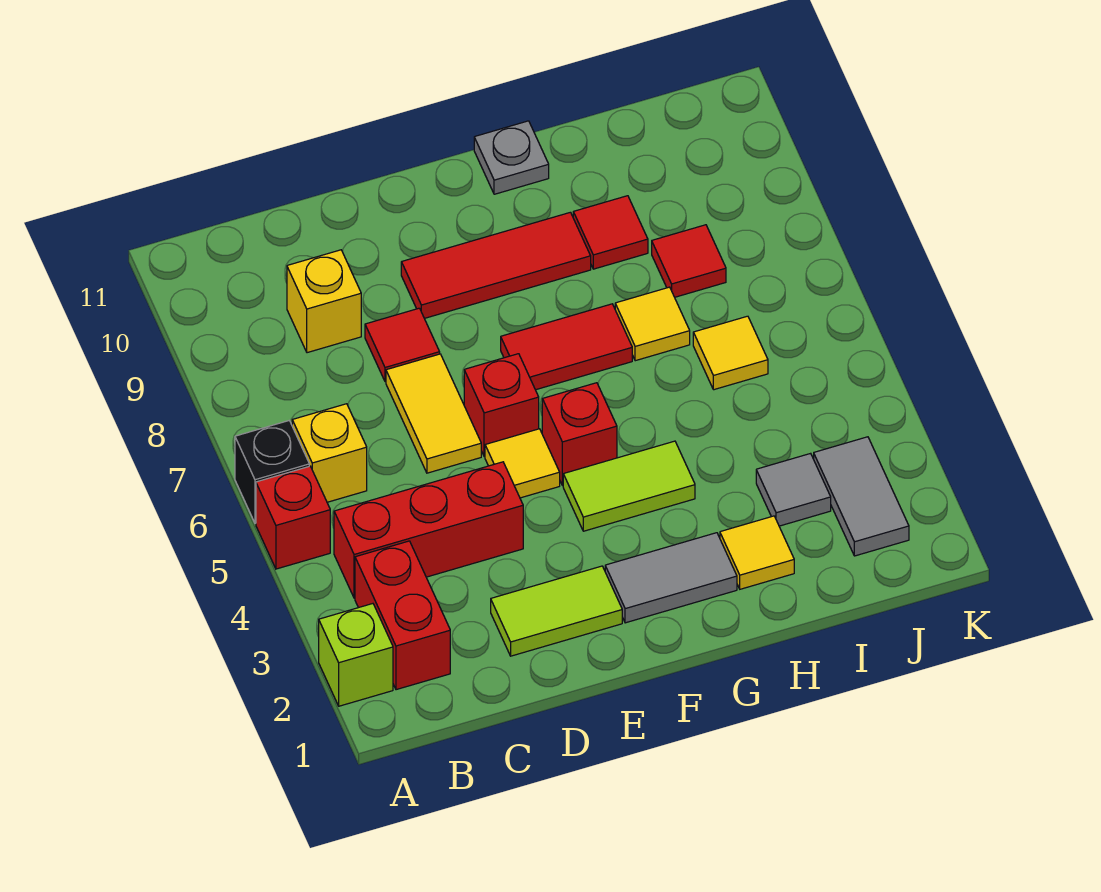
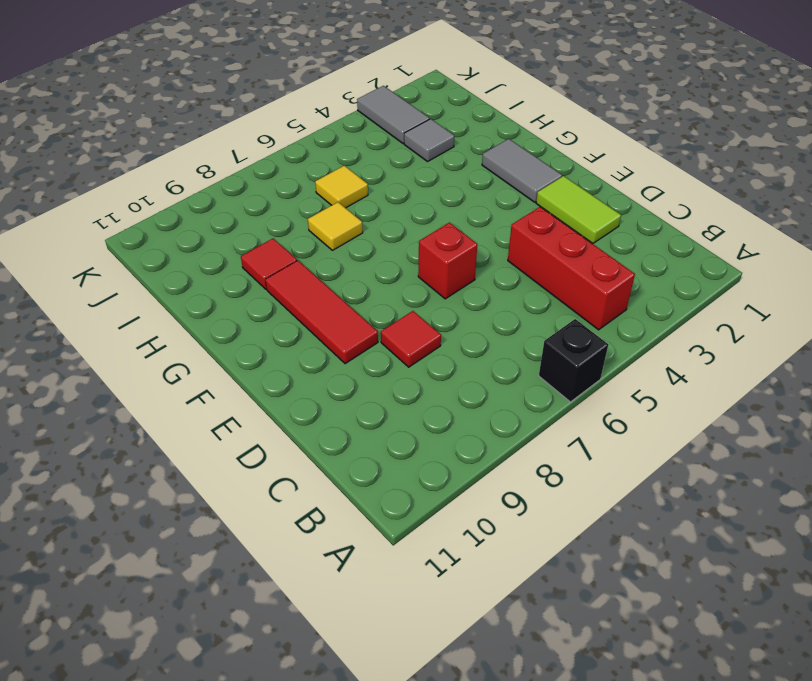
grey 1x2 tile [357,86,430,144] -> grey 1x2 tile turned to [814,437,909,556]
none -> lime 1x1 brick [319,604,393,706]
none -> red 1x1 brick [256,466,330,569]
none -> red 1x2 brick [355,541,450,690]

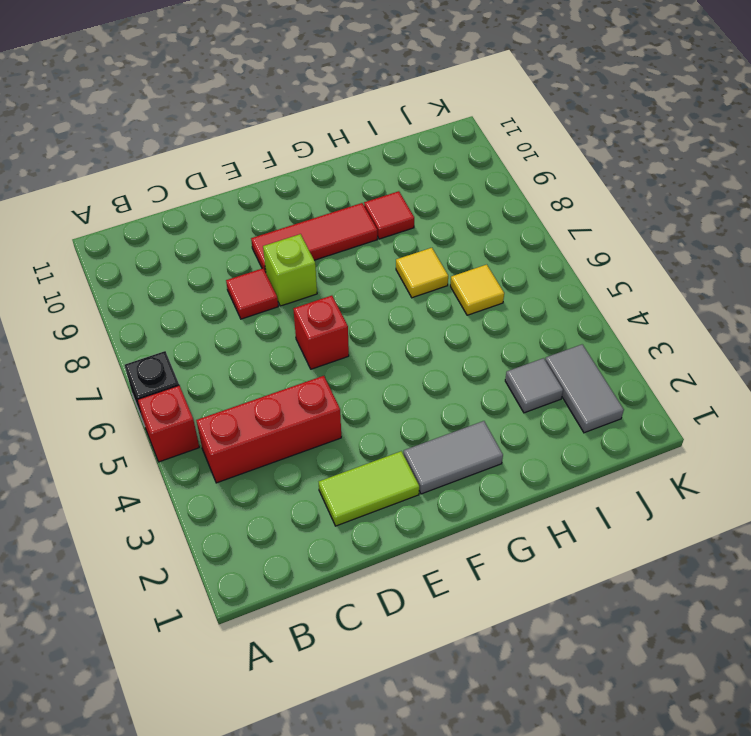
lime 1x1 brick [263,234,317,306] -> lime 1x1 brick moved to [319,604,393,706]
none -> red 1x2 brick [355,541,450,690]
none -> yellow 1x1 brick [292,404,367,502]
none -> yellow 1x1 brick [287,250,361,353]

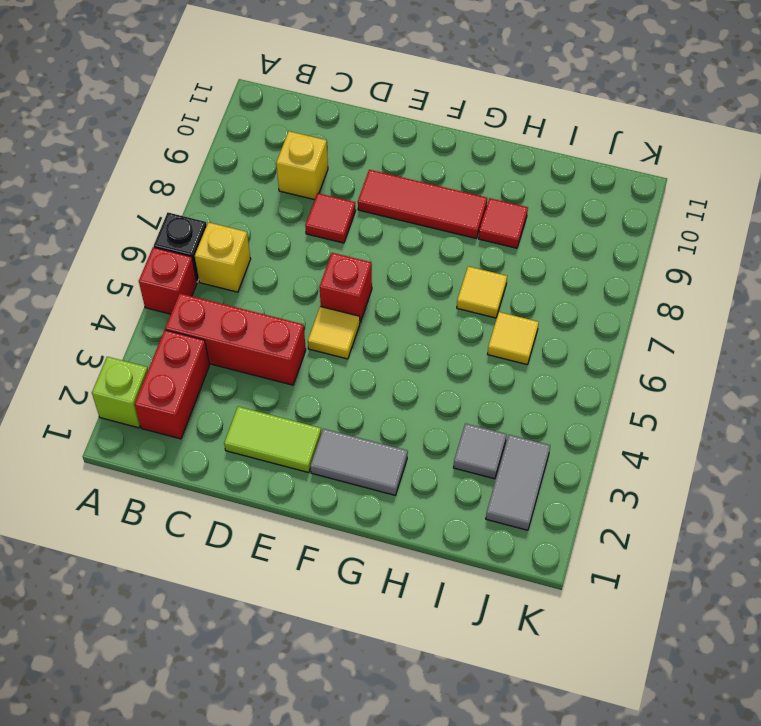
none -> yellow 1x2 tile [386,354,481,473]
none -> lime 1x2 tile [563,441,695,531]
none -> red 1x1 brick [542,383,617,486]

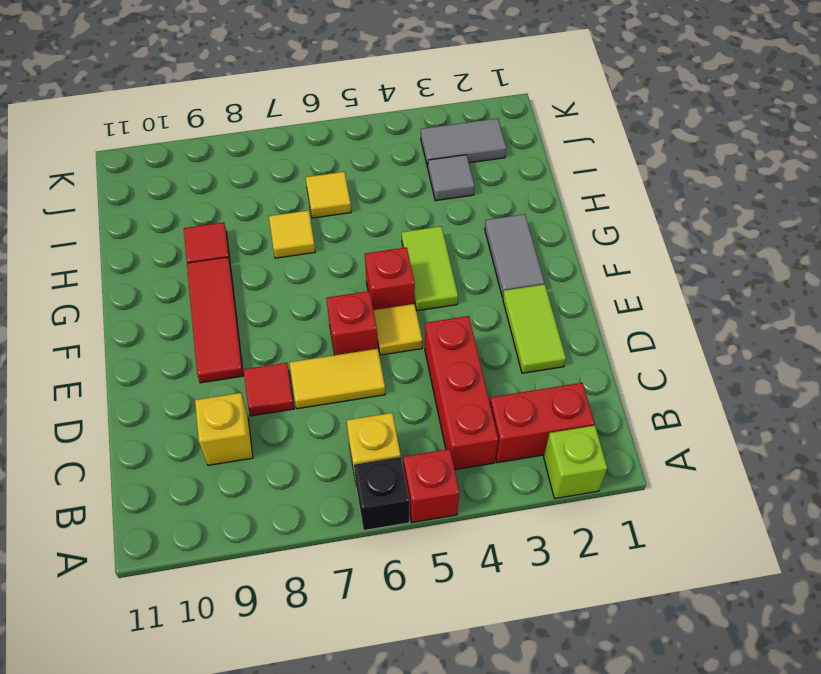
none -> red 1x2 tile [501,304,632,390]
none -> grey 1x1 plate [474,121,549,194]
none -> yellow 1x1 tile [720,516,794,589]

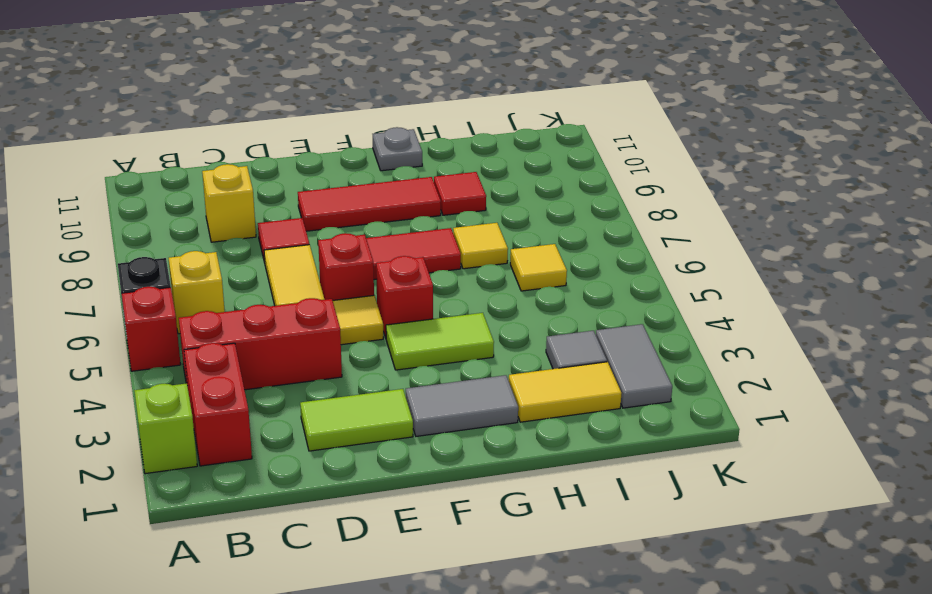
yellow 1x2 tile [509,362,622,422] -> yellow 1x1 tile [720,516,794,589]
none -> red 1x1 tile [652,225,726,297]

